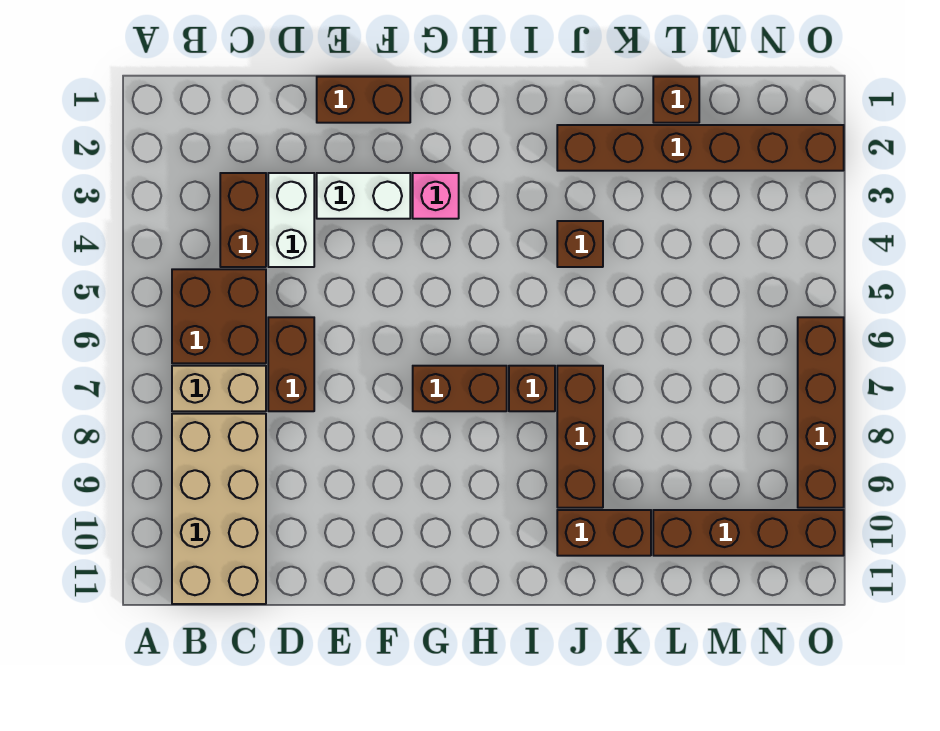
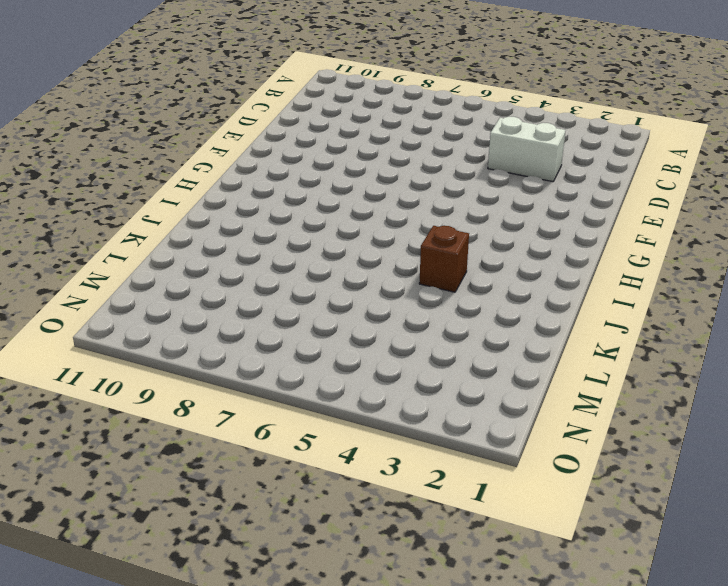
none -> brown 2x2 brick [172,269,266,363]
none -> tan 1x2 brick [172,366,266,411]
none -> tan 2x4 brick [172,414,266,604]

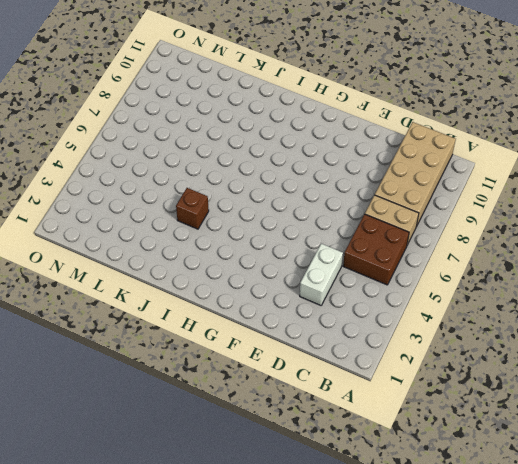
none -> brown 1x2 brick [220,173,266,267]
none -> brown 1x2 brick [268,317,314,411]
none -> brown 1x2 brick [317,77,410,123]

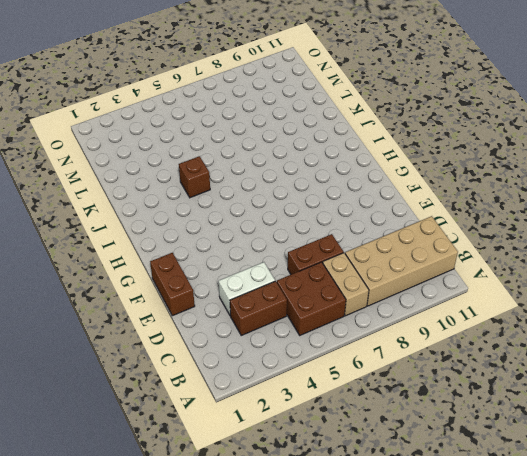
none -> white 1x2 brick [317,173,410,219]
none -> pink 1x1 brick [413,173,459,219]
none -> brown 1x2 brick [413,366,507,411]

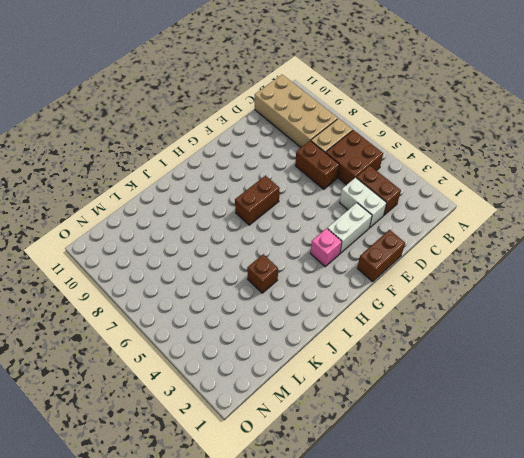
none -> brown 1x1 brick [509,366,555,411]
none -> brown 1x6 brick [557,125,844,171]
none -> brown 1x3 brick [557,366,603,508]

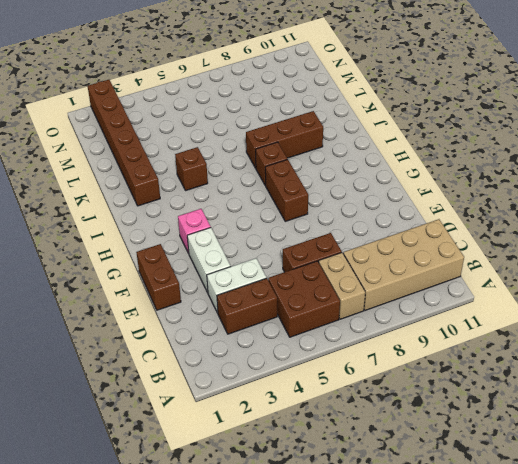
none -> brown 1x2 brick [557,510,651,556]
none -> brown 1x1 brick [653,77,699,123]
none -> brown 1x4 brick [653,510,844,556]

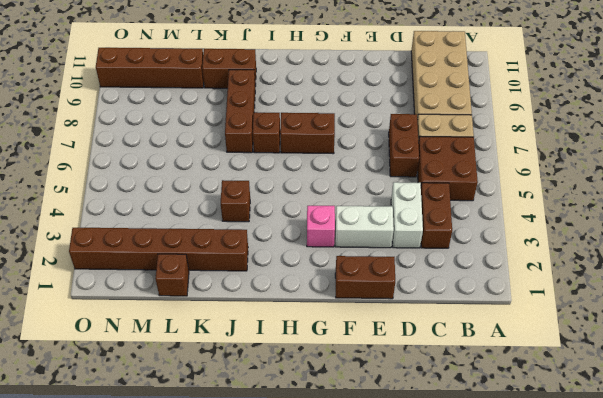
none -> brown 1x4 brick [798,317,844,508]

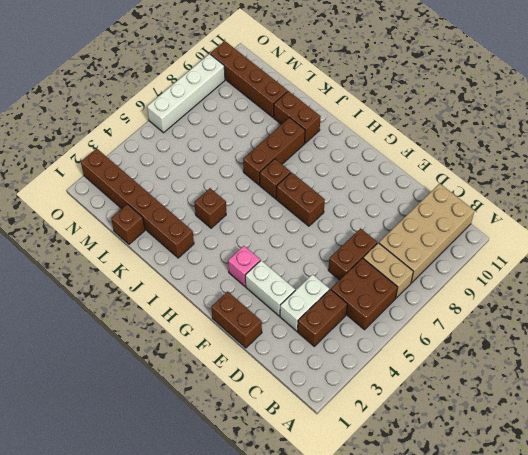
white 1x4 brick [147,54,225,133] -> brown 1x4 brick [798,317,844,508]

